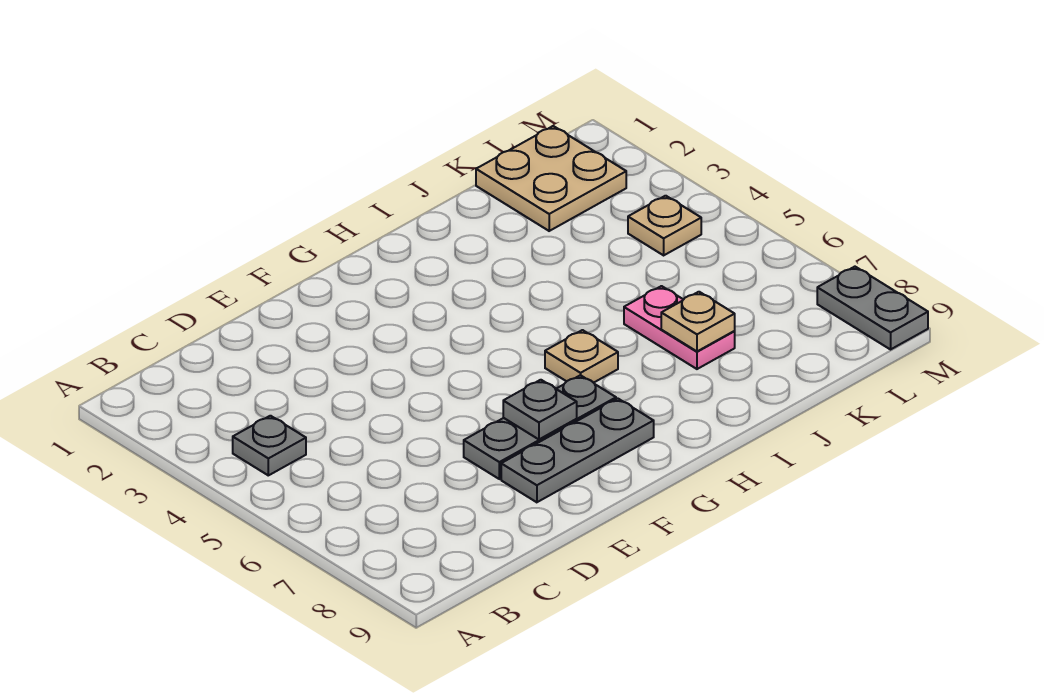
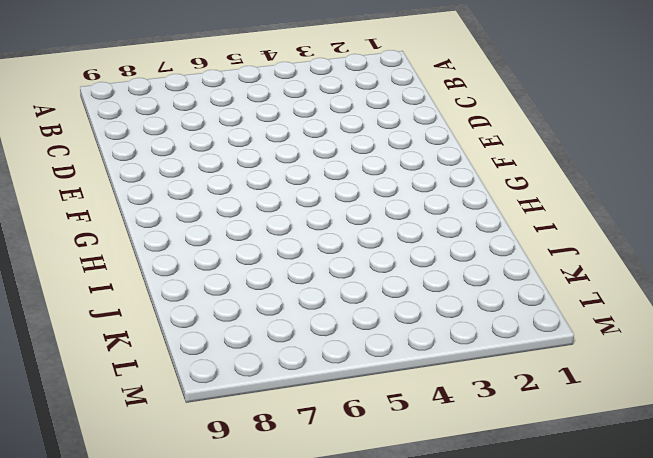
none -> grey 1x1 plate [233,416,306,475]
none -> grey 1x3 plate [464,375,616,479]

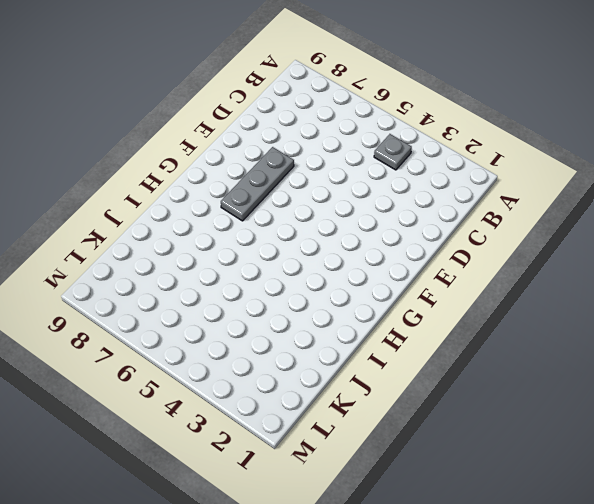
none -> grey 1x3 plate [501,399,654,502]
none -> tan 1x1 plate [545,330,618,383]

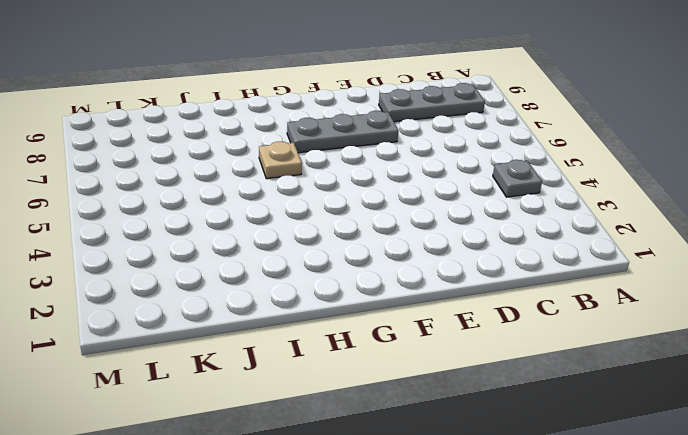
grey 1x3 plate [379,83,485,122] -> grey 1x3 plate moved to [501,399,654,502]
none -> pink 1x2 plate [624,286,735,369]
none -> tan 2x2 plate [476,126,626,231]

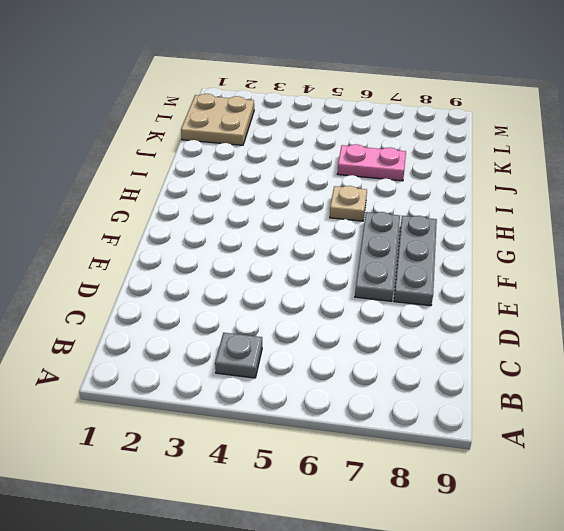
none -> tan 1x1 plate [628,196,701,255]
none -> grey 1x2 plate [817,267,928,349]

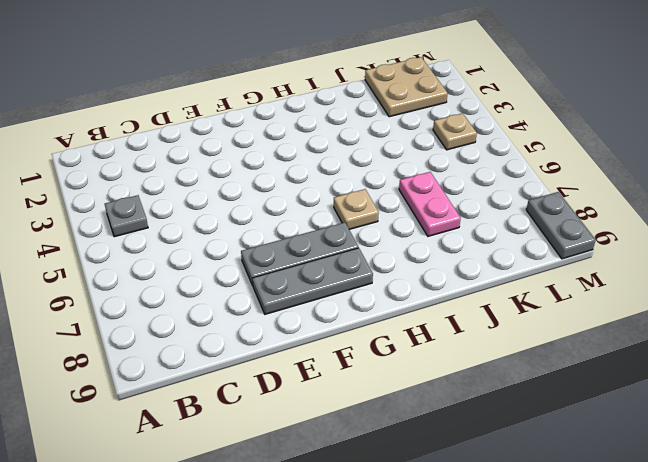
none -> grey 1x1 plate [503,380,577,439]
none -> tan 1x1 plate [661,292,735,351]

